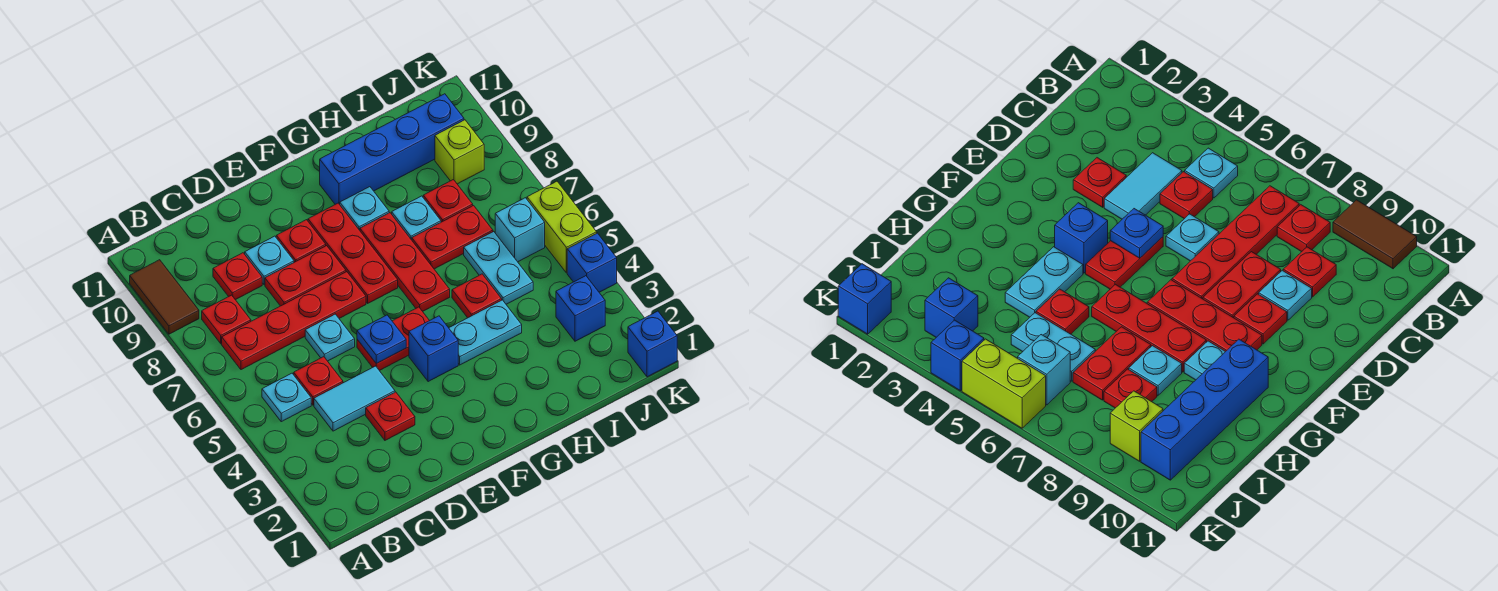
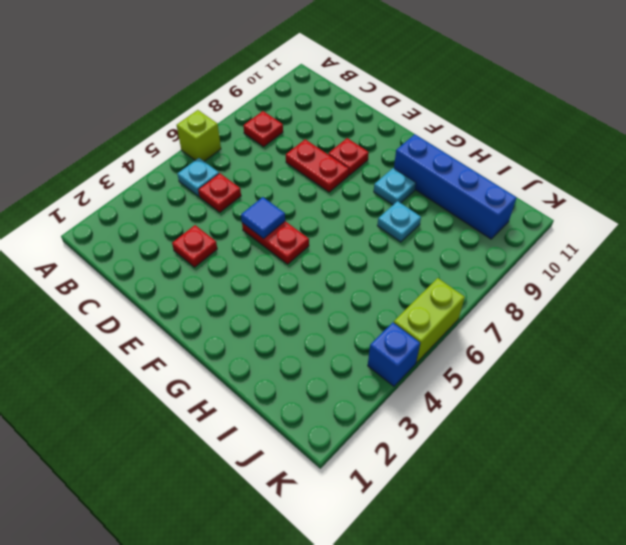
lime 1x1 brick [177,110,221,161] -> lime 1x1 brick moved to [435,120,484,184]
blue 1x1 tile [241,197,285,239] -> blue 1x1 plate [357,315,406,364]
none -> brown 1x2 tile [130,260,199,334]
none -> red 1x4 plate [222,272,366,370]
none -> cyan 1x2 tile [314,366,395,431]
none -> red 1x1 plate [213,253,262,300]

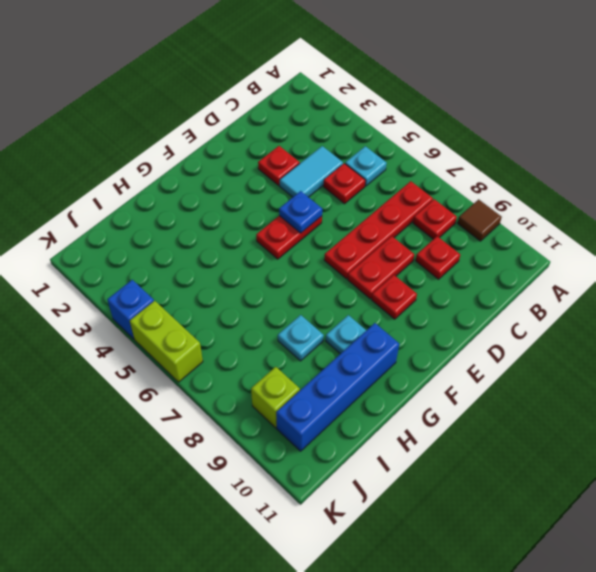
brown 1x1 tile [458,199,502,241] -> brown 1x2 tile [130,260,199,334]
none -> cyan 1x1 plate [305,314,355,361]
none -> cyan 1x1 plate [245,236,294,285]
none -> blue 1x1 brick [409,316,458,382]
none -> red 1x3 plate [308,203,398,303]

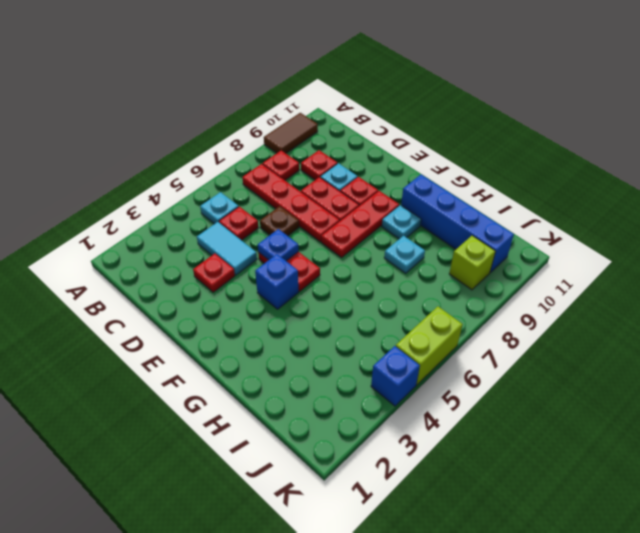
brown 1x1 plate [260,206,299,236] -> cyan 1x1 plate [305,314,355,361]
none -> cyan 1x2 plate [449,300,522,365]
none -> red 1x3 plate [360,213,450,311]
none -> red 1x1 plate [452,274,502,318]
none -> red 1x2 plate [412,206,493,269]

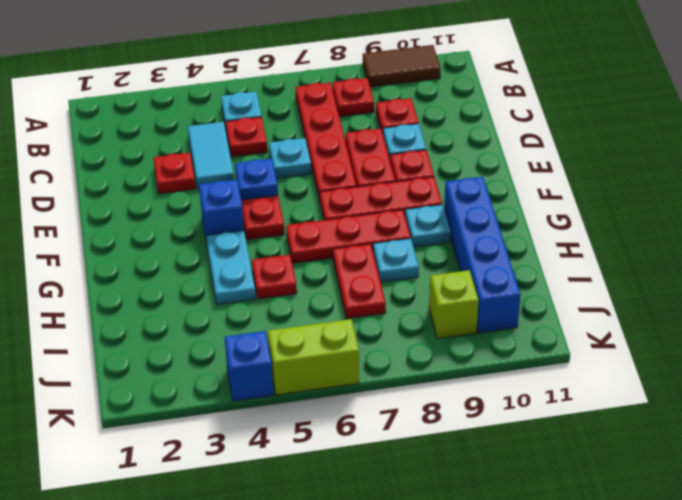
none -> cyan 1x2 plate [464,232,533,304]
none -> red 1x1 plate [423,180,473,222]
none -> blue 1x1 brick [556,276,605,341]
none -> cyan 1x1 brick [495,198,545,262]

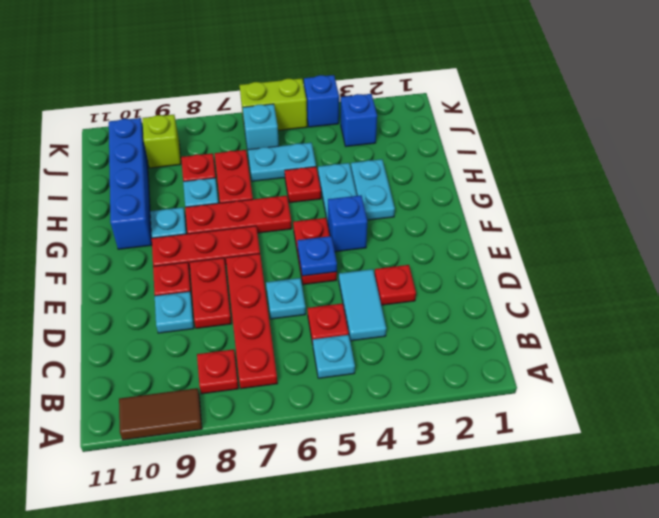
cyan 1x2 plate [351,159,395,220] -> none
none -> red 1x1 plate [213,253,262,300]
none -> blue 1x1 brick [628,311,677,377]

